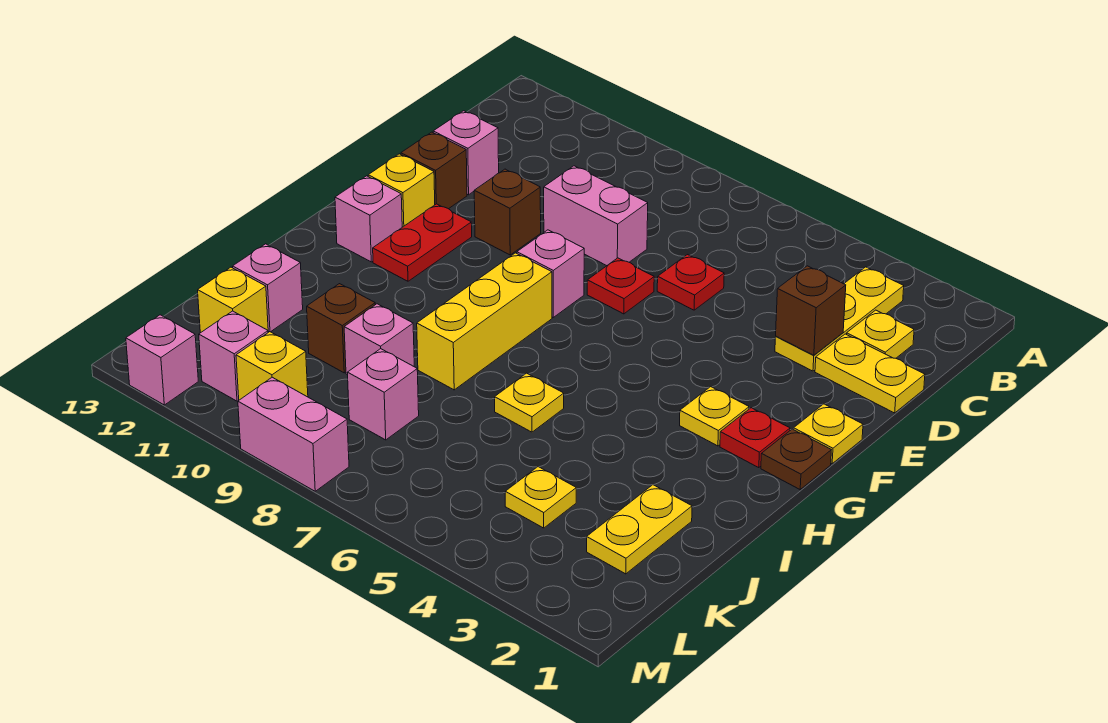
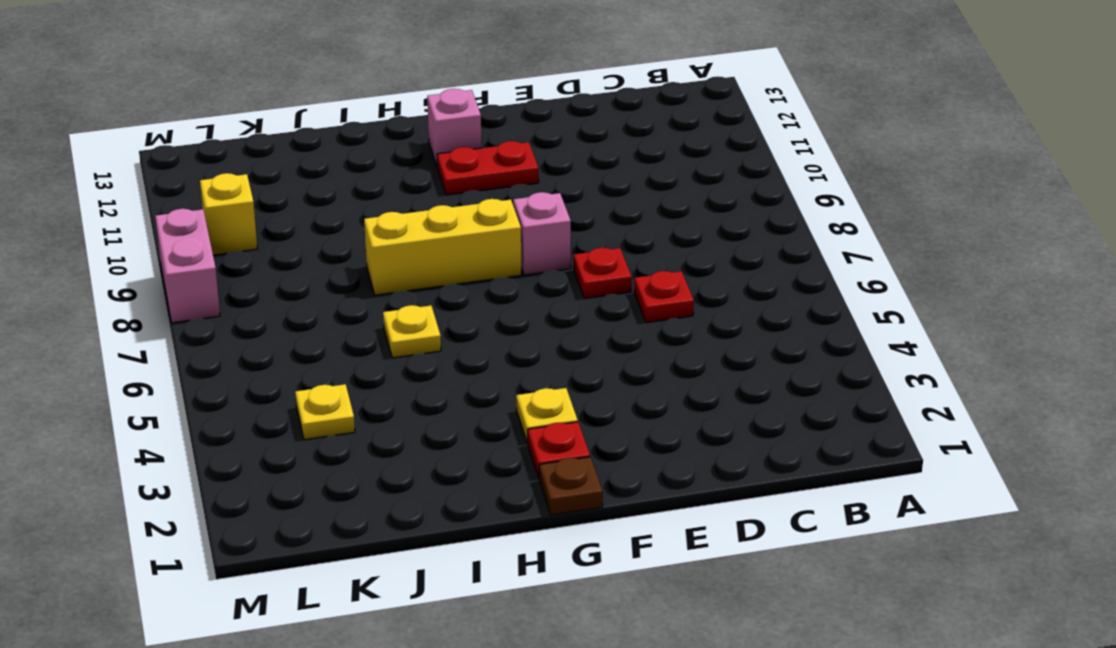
none -> yellow 1x3 plate [775,267,904,371]
none -> yellow 1x1 plate [847,310,914,358]
none -> yellow 1x2 plate [815,334,925,413]
none -> pink 1x2 brick [544,166,648,266]

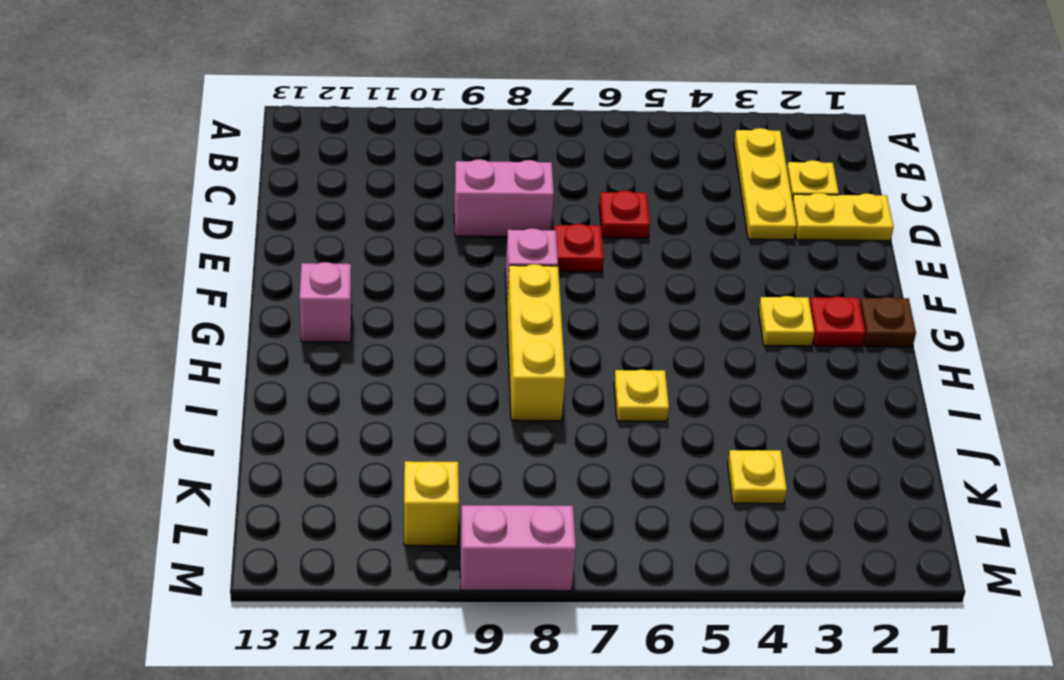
none -> pink 1x1 brick [433,111,499,195]
none -> brown 1x1 brick [474,169,541,255]
none -> brown 1x1 brick [401,132,467,209]
none -> yellow 1x1 plate [794,404,863,464]

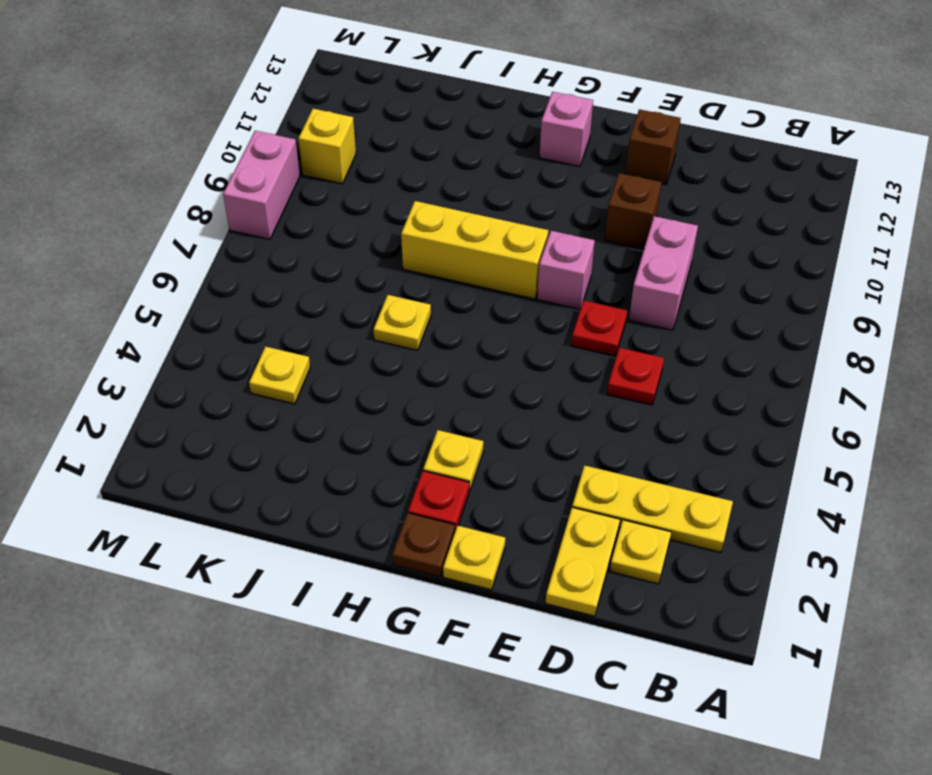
none -> pink 1x1 brick [433,111,499,195]
none -> red 1x2 plate [373,204,472,281]
none -> yellow 1x1 brick [368,154,435,227]
none -> yellow 1x2 plate [587,485,692,574]

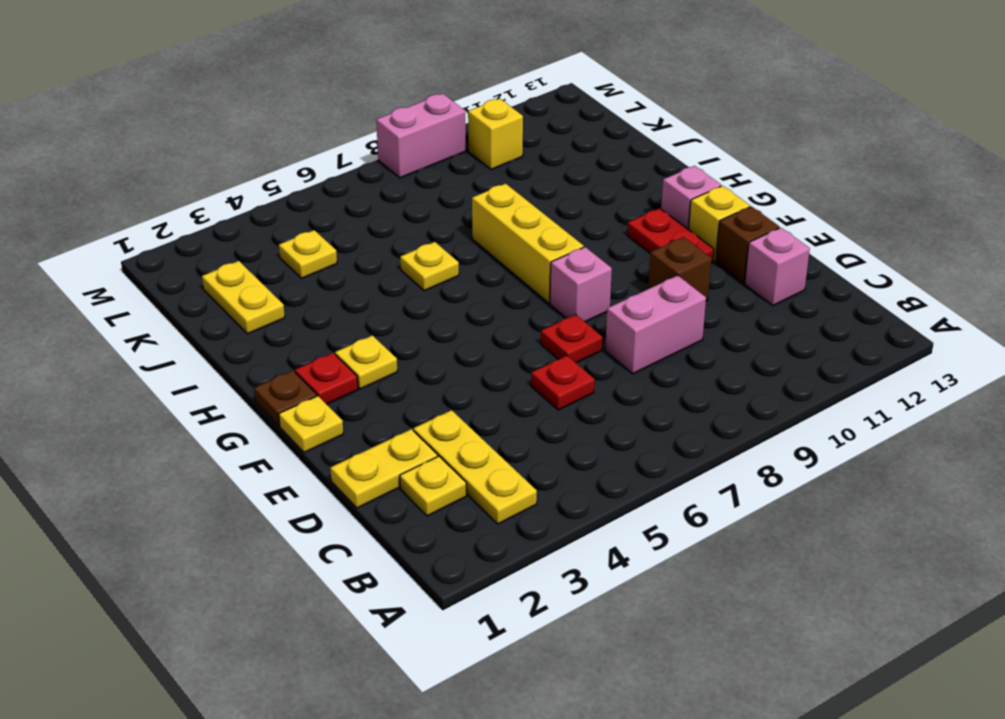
none -> pink 1x1 brick [344,304,414,375]
none -> brown 1x1 brick [307,284,375,373]
none -> pink 1x1 brick [233,244,303,332]
none -> pink 1x1 brick [347,349,419,440]

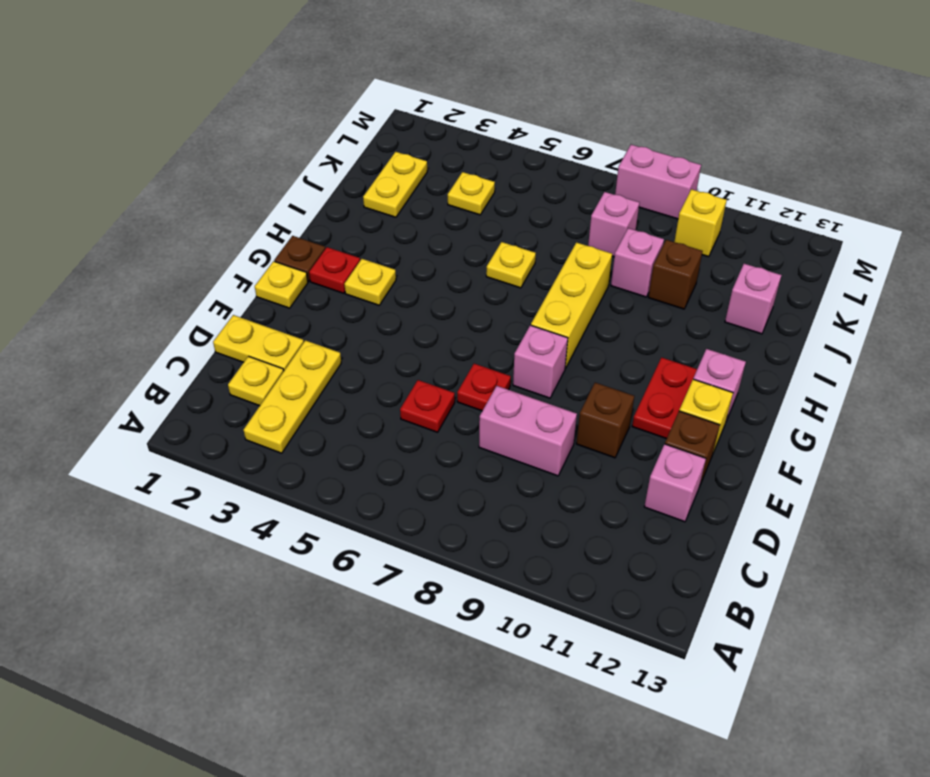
none -> yellow 1x1 brick [198,267,268,333]
none -> pink 1x1 brick [199,311,268,401]
none -> pink 1x1 brick [126,315,198,405]
none -> brown 1x1 brick [776,266,846,355]

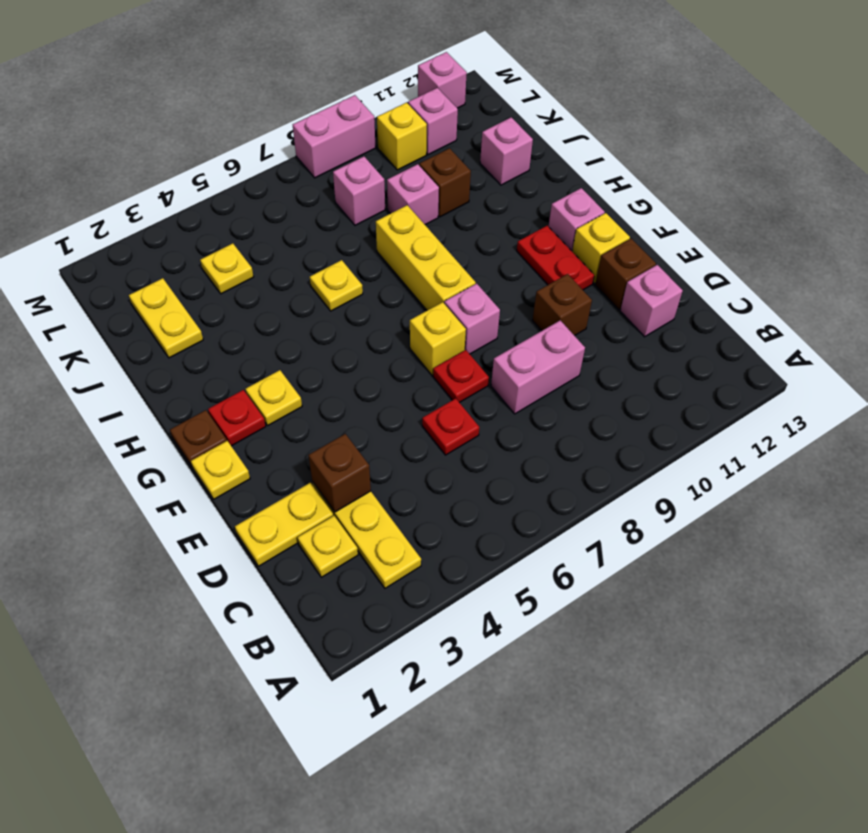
yellow 1x1 brick [410,302,466,375] -> yellow 1x1 brick moved to [198,267,268,333]

